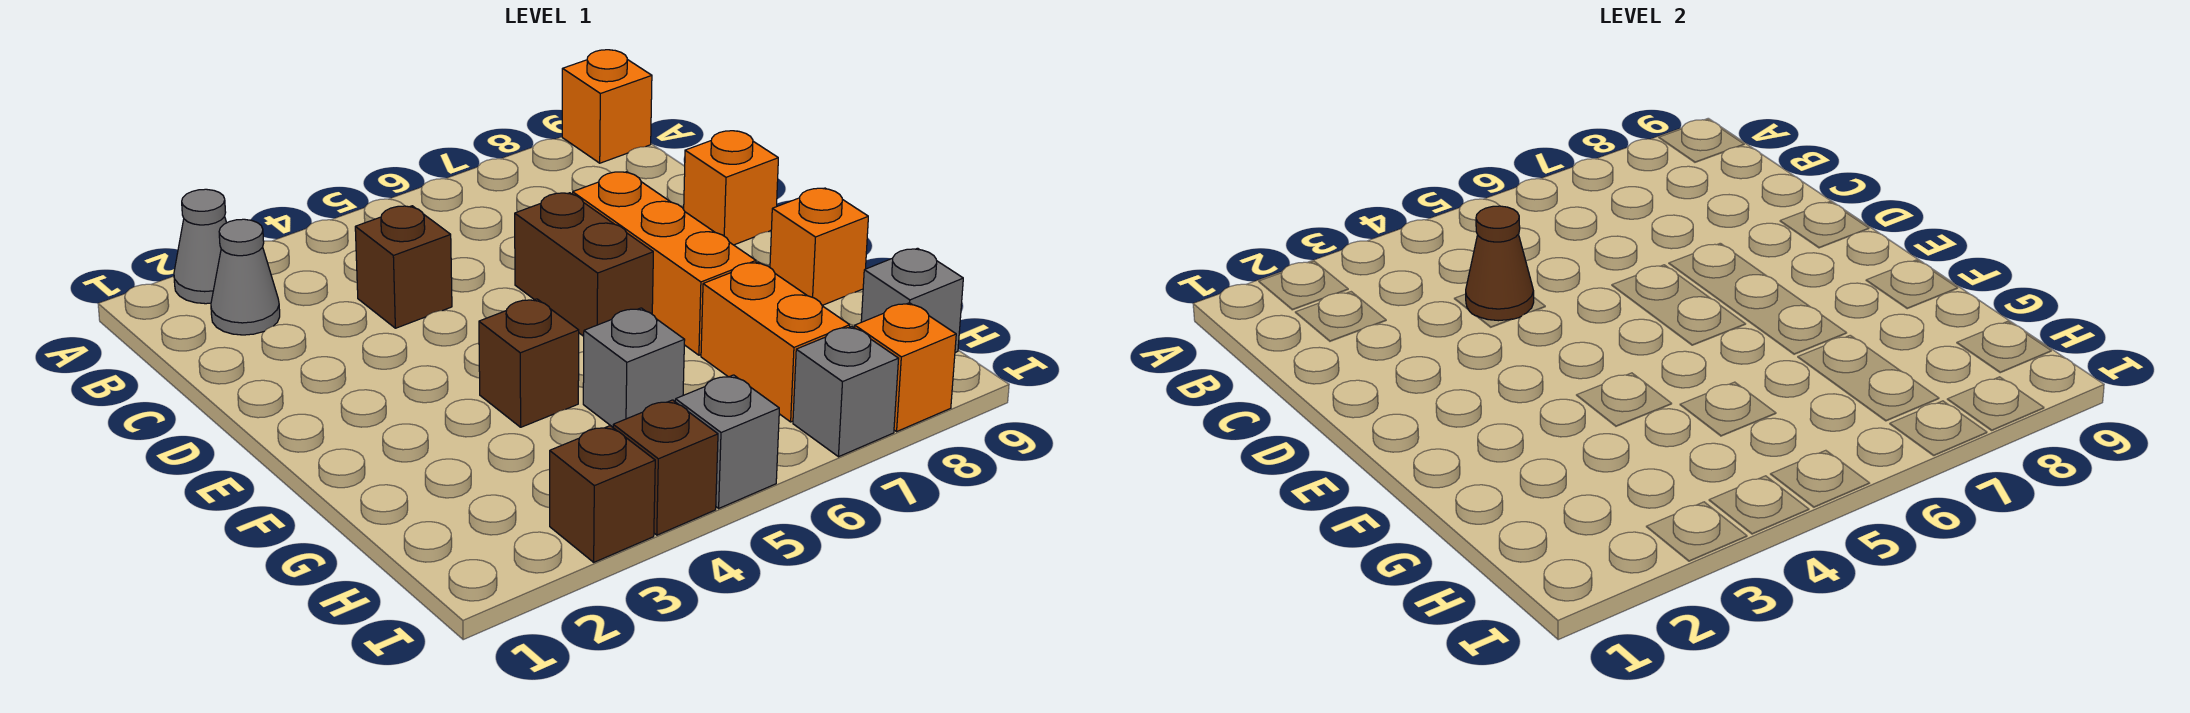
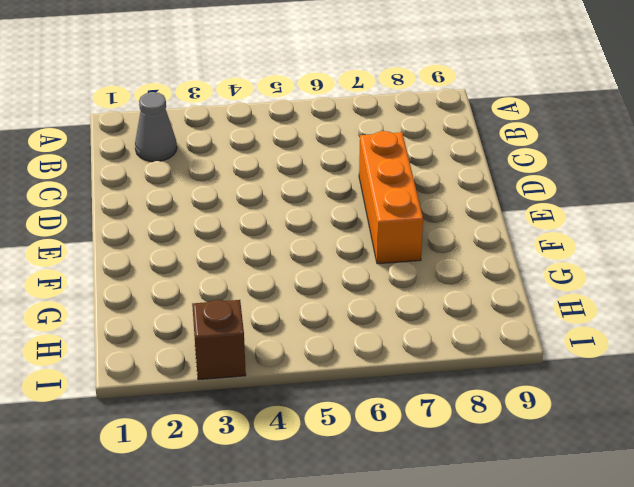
none -> grey 1x1 cone [174,189,227,304]
none -> orange 1x1 brick [562,50,652,163]
none -> brown 1x1 brick [355,206,452,328]

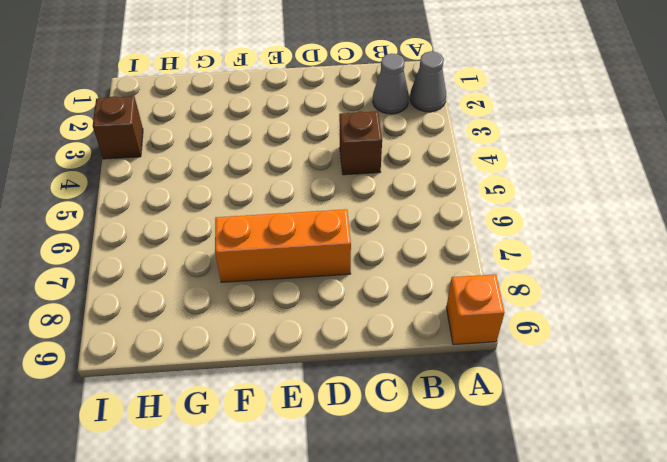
none -> brown 1x2 brick [515,193,653,336]
none -> orange 1x1 brick [684,131,778,245]
none -> brown 1x1 brick [479,299,579,427]

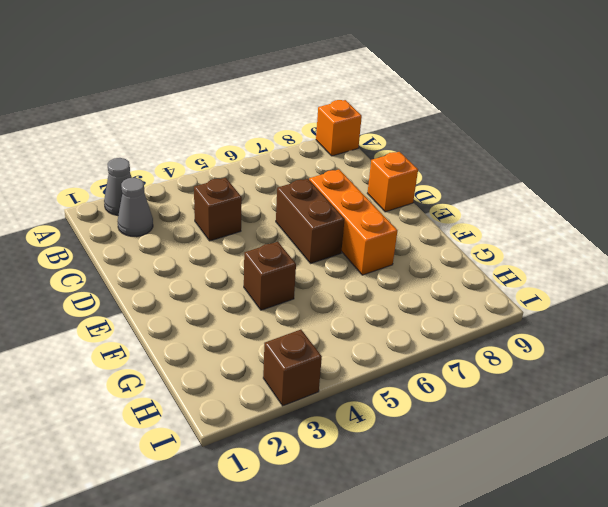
none -> orange 1x1 brick [770,188,868,305]
none -> grey 1x1 brick [583,308,685,427]
none -> orange 1x2 brick [701,262,850,422]

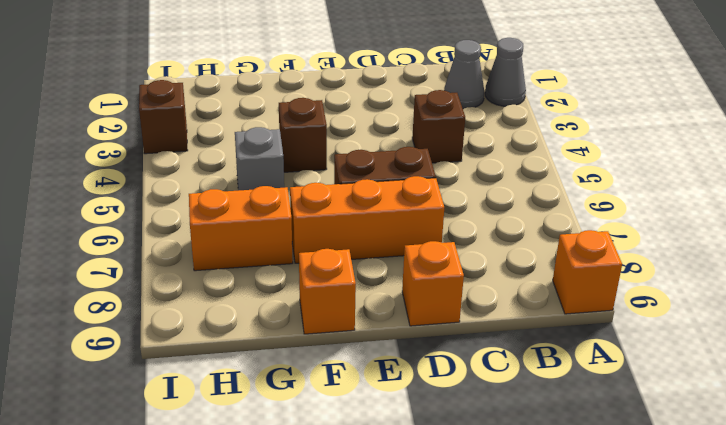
none -> grey 1x1 brick [861,248,963,352]
none -> brown 1x1 brick [613,400,718,535]
none -> grey 1x1 brick [675,375,779,508]

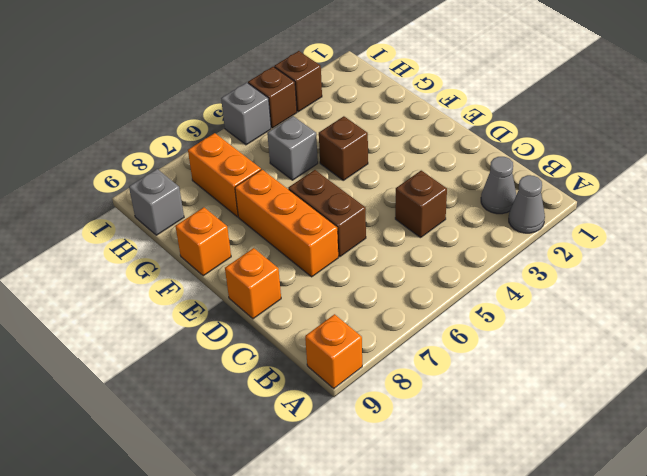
none -> grey 1x1 brick [793,327,899,457]
none -> orange 1x1 brick [855,303,956,431]
none -> brown 1x1 cone [1466,206,1534,321]

